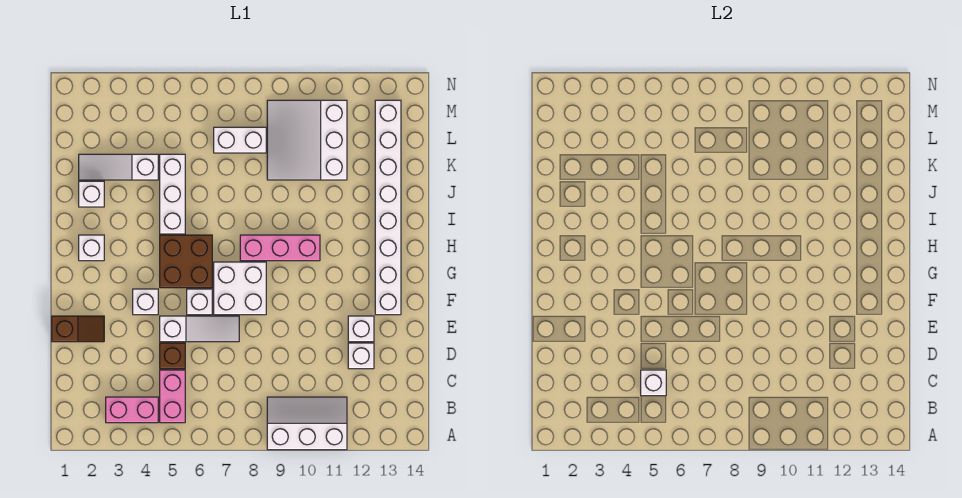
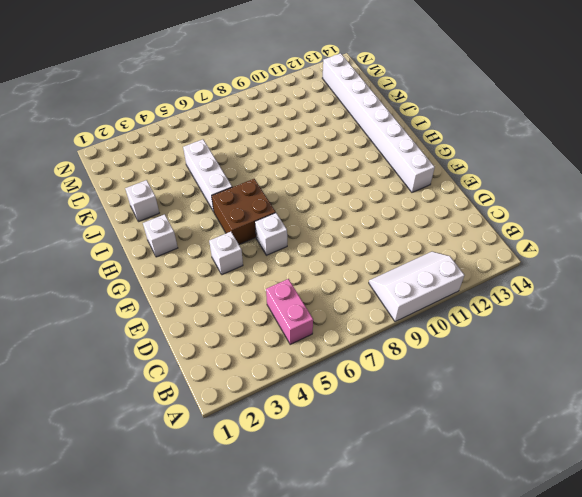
none -> pink 1x2 brick [106,397,158,423]
none -> brown 1x1 brick [160,343,185,369]
none -> white 1x1 brick [348,343,374,369]

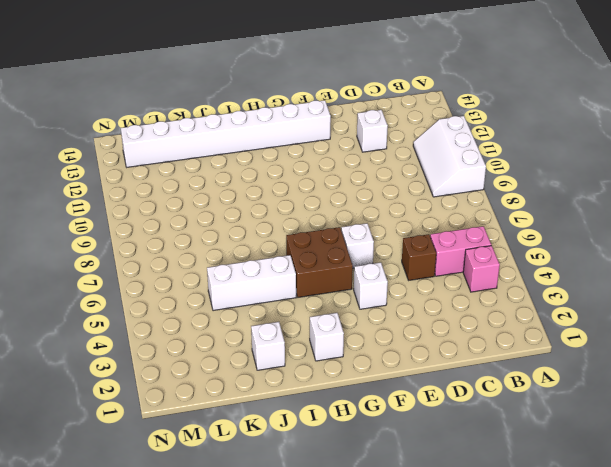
pink 1x1 brick [463,246,500,292] -> pink 1x2 brick [106,397,158,423]
none -> brown 1x2 slope [52,316,104,342]
none -> white 1x3 slope [160,316,239,342]
none -> white 1x1 brick [348,316,374,342]

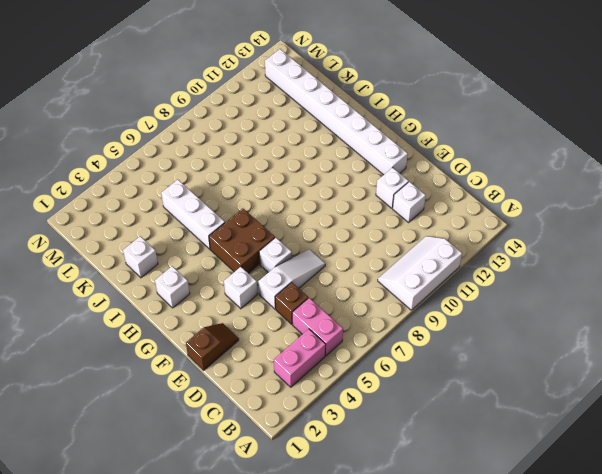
none -> white 2x2 brick [214,262,266,315]
none -> pink 1x3 brick [240,235,320,261]
none -> white 1x3 slope [79,154,158,180]

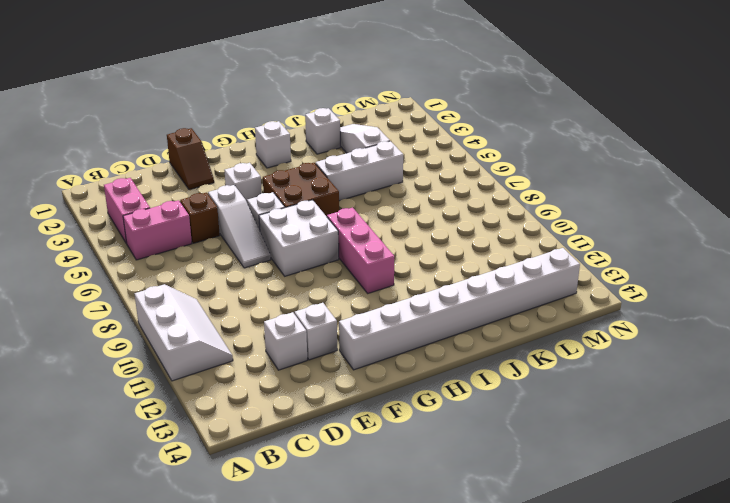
none -> white 3x3 slope [267,100,347,180]
none -> white 1x2 brick [214,127,266,153]
none -> white 1x1 brick [641,370,666,396]

